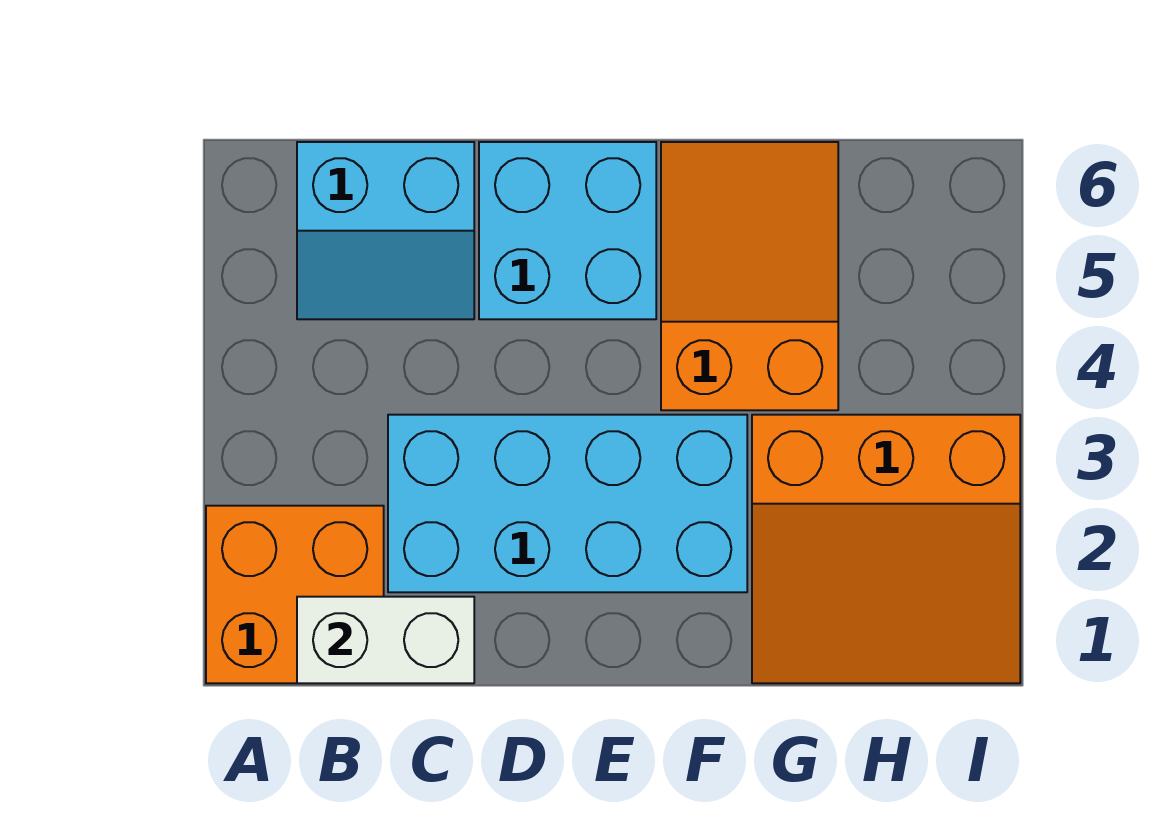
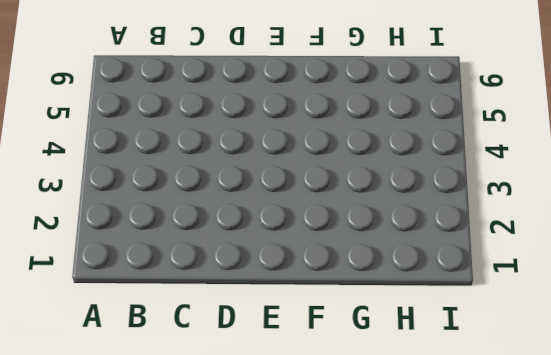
none -> orange 2x2 brick [206,506,384,683]
none -> cyan 2x2 slope [297,142,474,319]

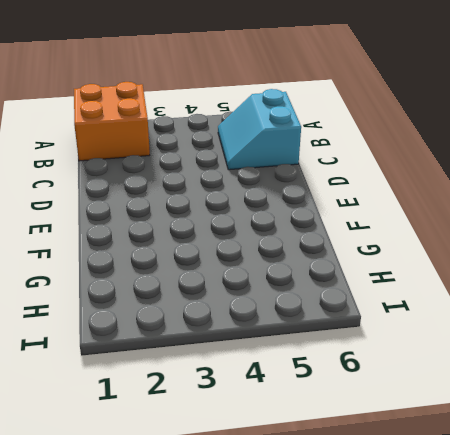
none -> cyan 2x4 brick [388,415,747,592]
none -> cyan 2x2 brick [479,142,656,319]

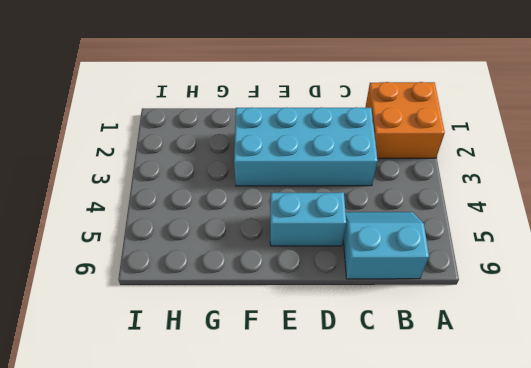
cyan 1x2 brick [270,192,346,246] -> cyan 2x2 brick [479,142,656,319]
none -> orange 2x3 slope [661,142,838,410]
none -> orange 3x3 slope [752,415,1020,683]

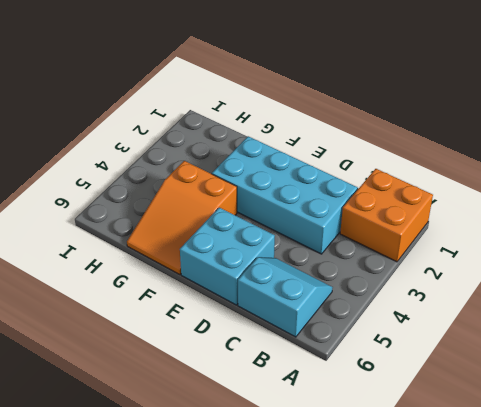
none -> orange 3x3 slope [752,415,1020,683]
none -> white 1x2 brick [297,597,474,683]

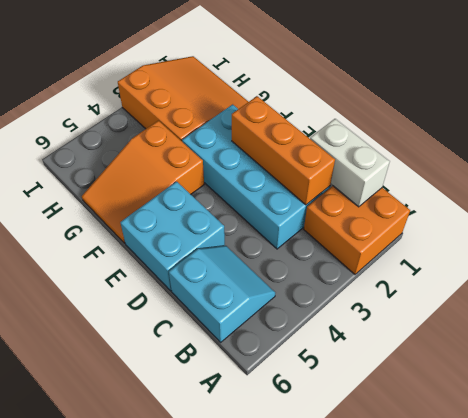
orange 1x3 brick [232,96,335,205] -> none

